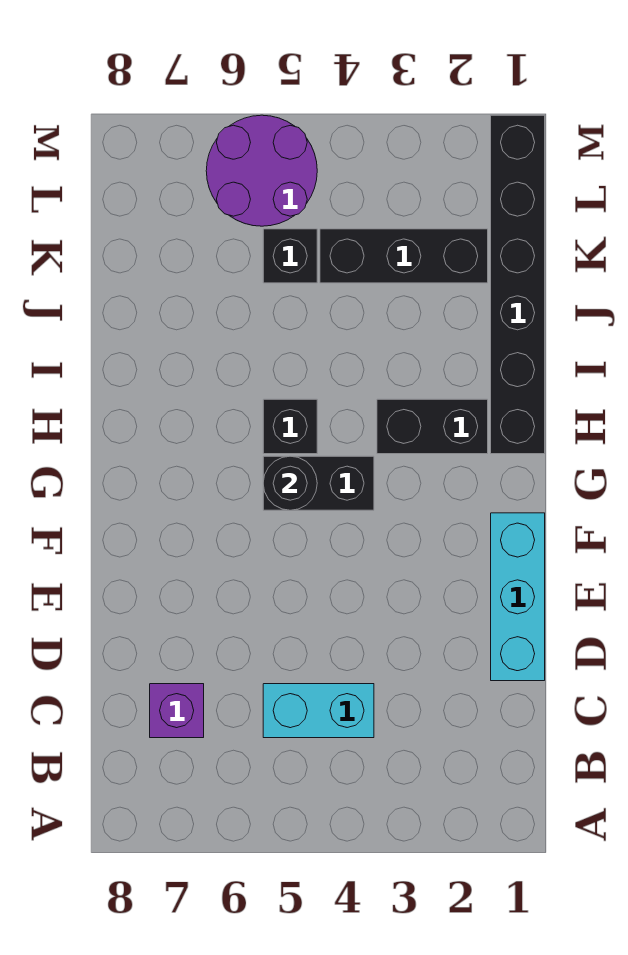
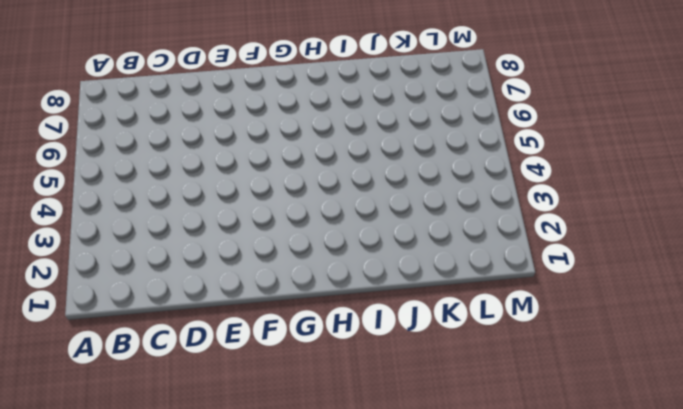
none -> cyan 1x2 brick [263,684,374,738]
none -> purple 1x1 brick [150,684,204,738]

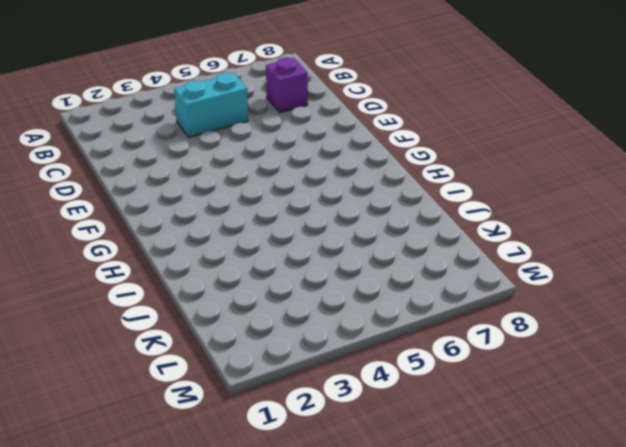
none -> cyan 1x3 brick [491,513,545,681]
none -> black 1x2 brick [263,456,374,510]

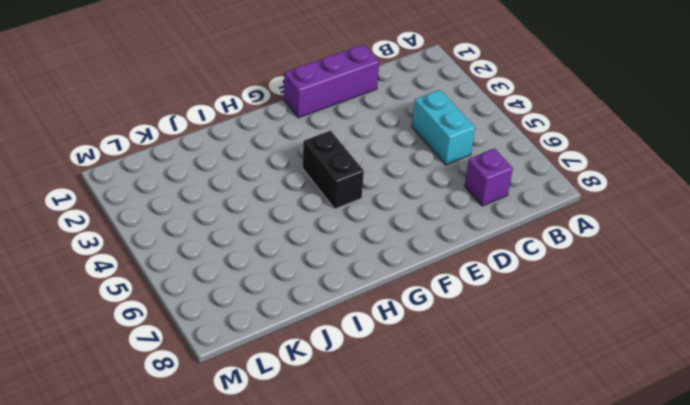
purple 1x3 brick [284,45,379,118] -> cyan 1x3 brick [491,513,545,681]
none -> black 1x6 brick [491,115,545,454]
none -> black 1x2 brick [377,399,488,454]

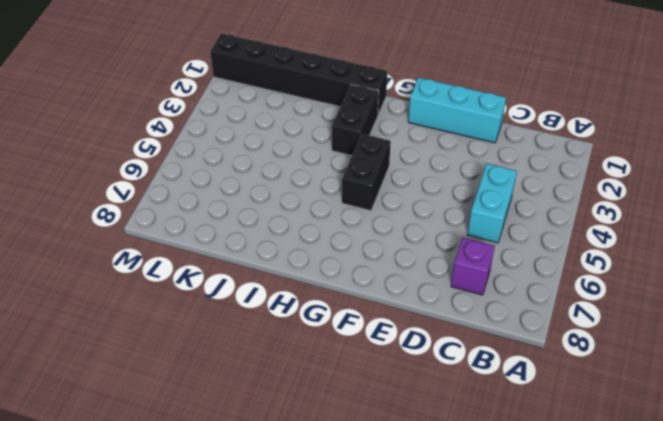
none -> black 1x1 brick [263,399,317,454]
none -> black 1x3 brick [320,229,488,283]

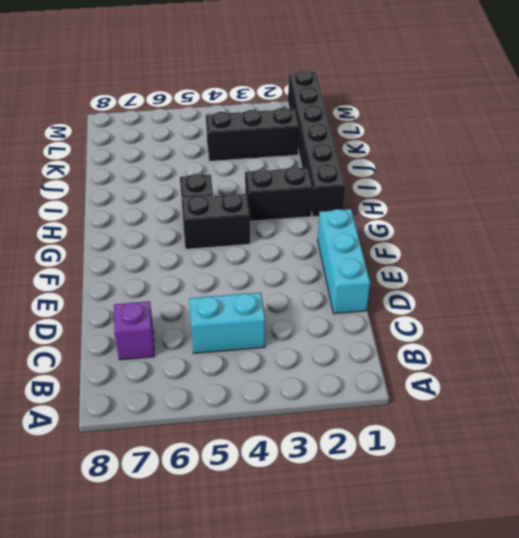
none -> black 1x1 brick [263,229,317,283]
none -> purple 2x2 round brick [206,115,317,226]

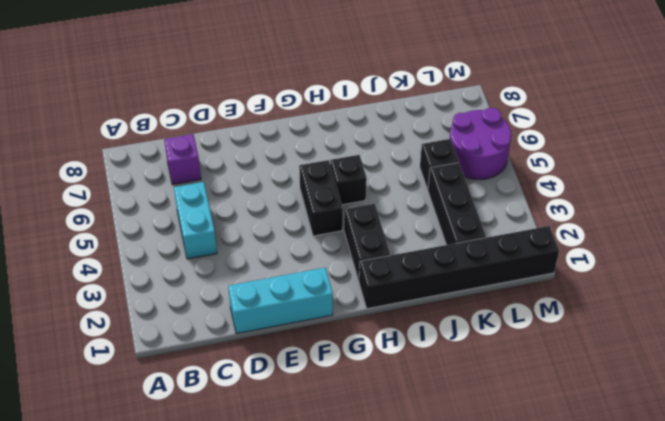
none -> black 1x1 round brick [263,456,317,510]

